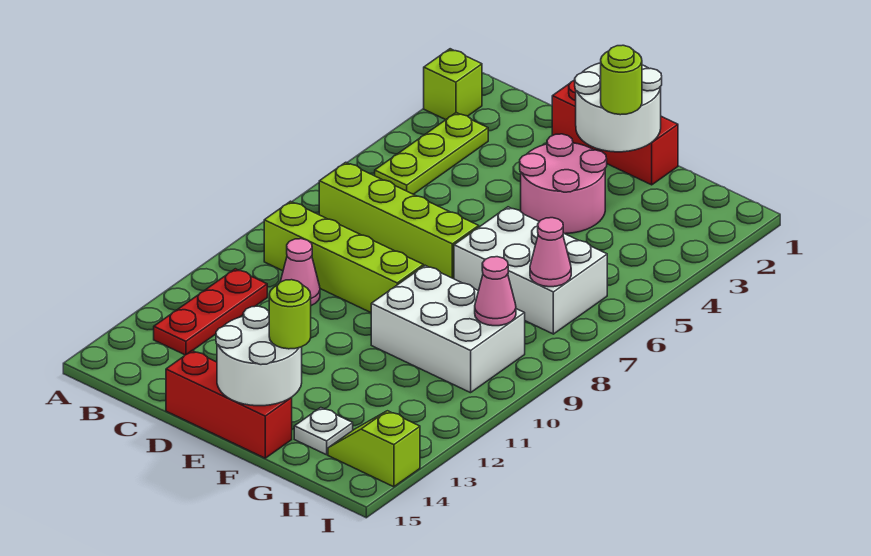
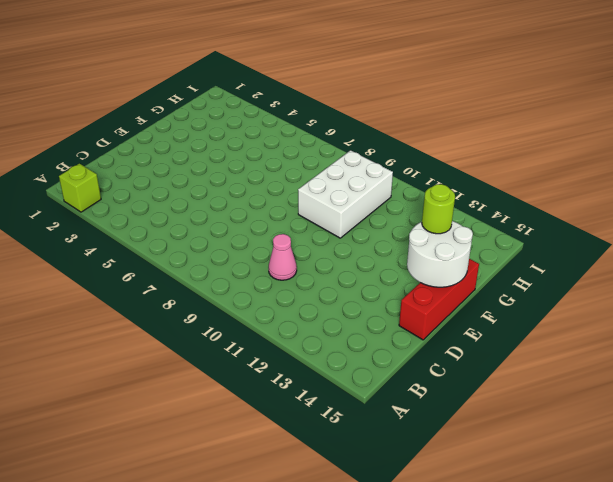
none -> lime 1x3 plate [375,113,488,194]
none -> lime 1x4 brick [319,162,479,279]
none -> lime 1x4 brick [264,201,424,313]

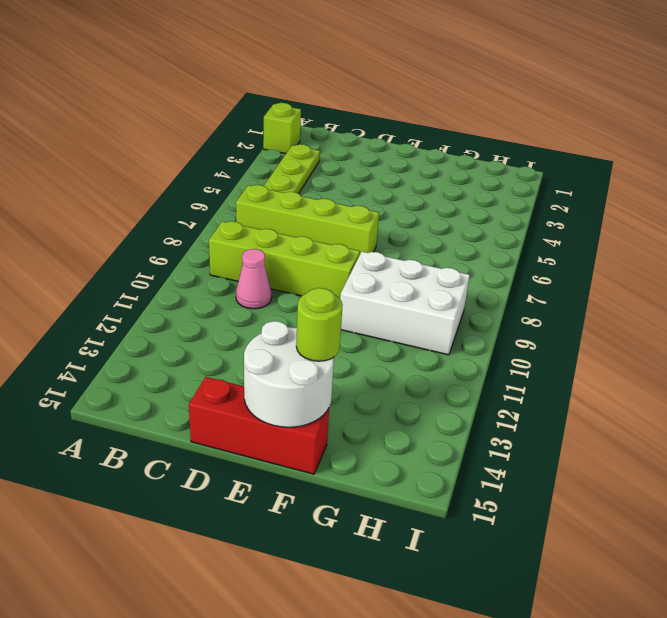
none -> red 1x3 plate [154,269,267,355]
none -> red 1x3 brick [552,80,678,185]
none -> pink 2x2 round brick [520,134,607,234]

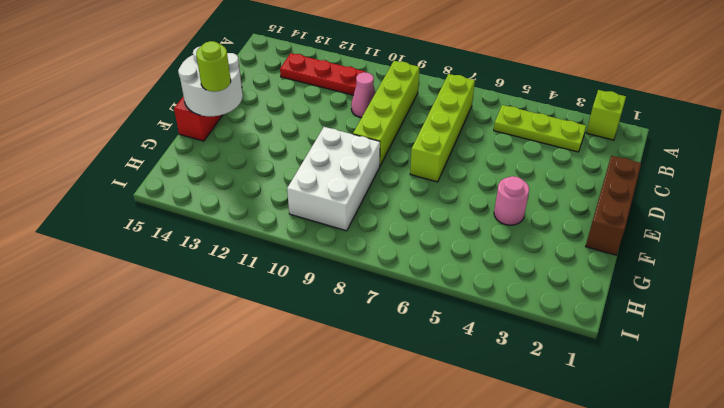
brown 1x3 brick [586,156,641,255] -> red 1x3 brick [552,80,678,185]
pink 1x1 round brick [494,176,529,225] -> pink 2x2 round brick [520,134,607,234]
none -> white 2x3 brick [454,207,607,334]
none -> white 1x1 plate [294,408,353,455]
none -> lime 1x2 slope [328,411,420,487]

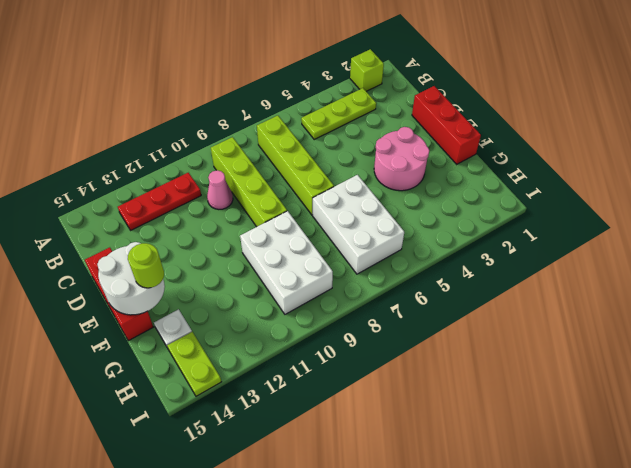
lime 1x2 plate [167,332,221,396] -> lime 1x2 slope [328,411,420,487]
none -> white 2x2 round brick [575,63,662,152]
none -> pink 1x1 cone [530,218,571,287]
none -> pink 1x1 cone [475,257,516,326]

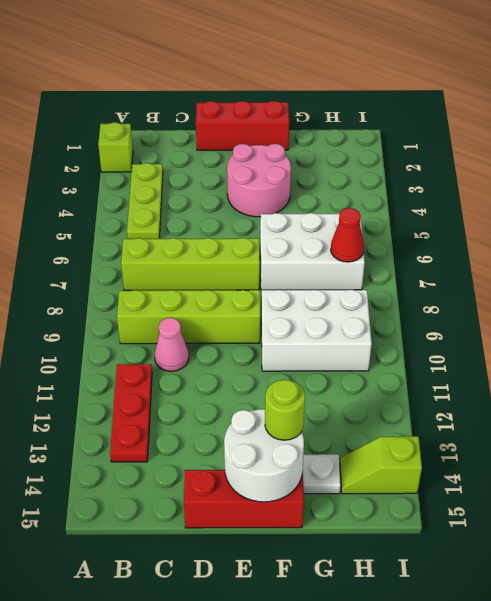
red 1x1 cone [331,208,364,262] -> pink 1x1 cone [530,218,571,287]
none -> white 2x2 round brick [575,63,662,152]
none -> pink 1x1 cone [475,257,516,326]
none -> lime 1x1 round brick [601,45,642,115]

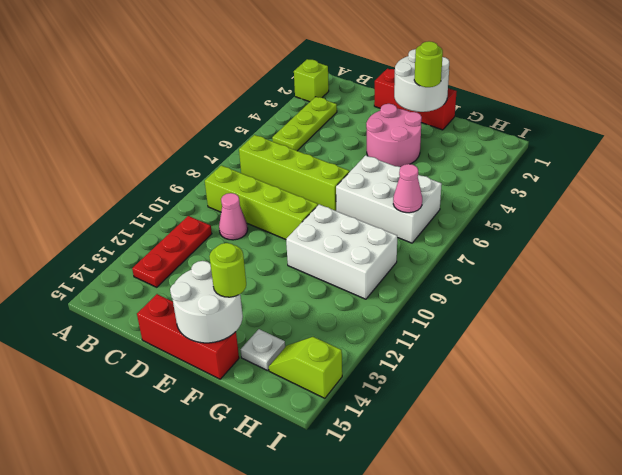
none -> pink 1x1 cone [475,257,516,326]

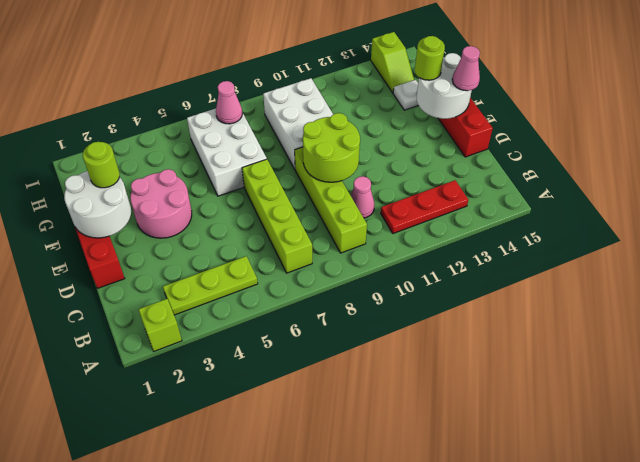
lime 2x2 round brick [303,113,360,182] -> none
pink 1x1 cone [452,46,480,91] -> pink 1x1 cone moved to [475,257,516,326]

